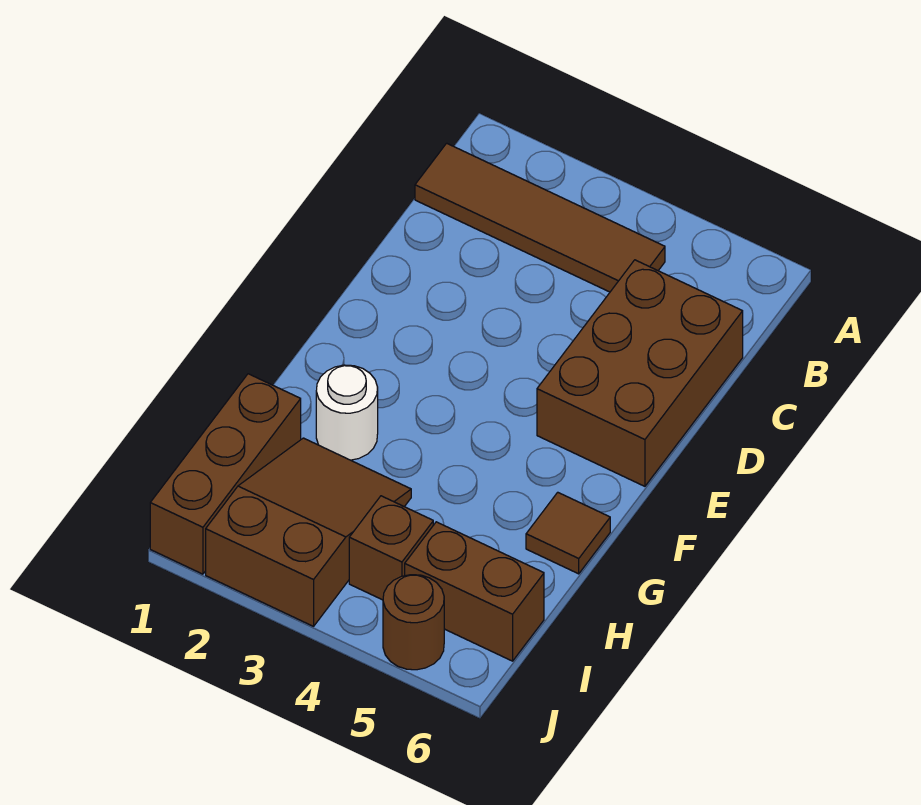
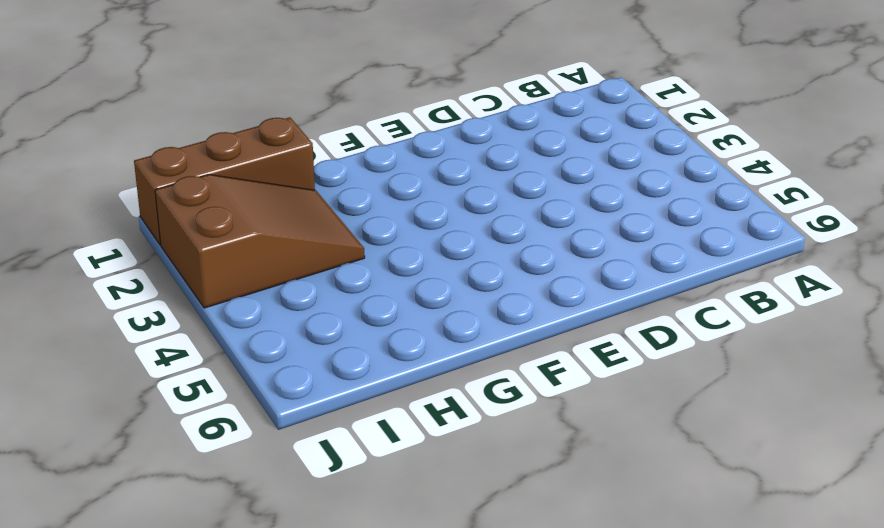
none -> brown 1x4 tile [415,143,665,292]
none -> brown 2x3 brick [537,260,743,486]

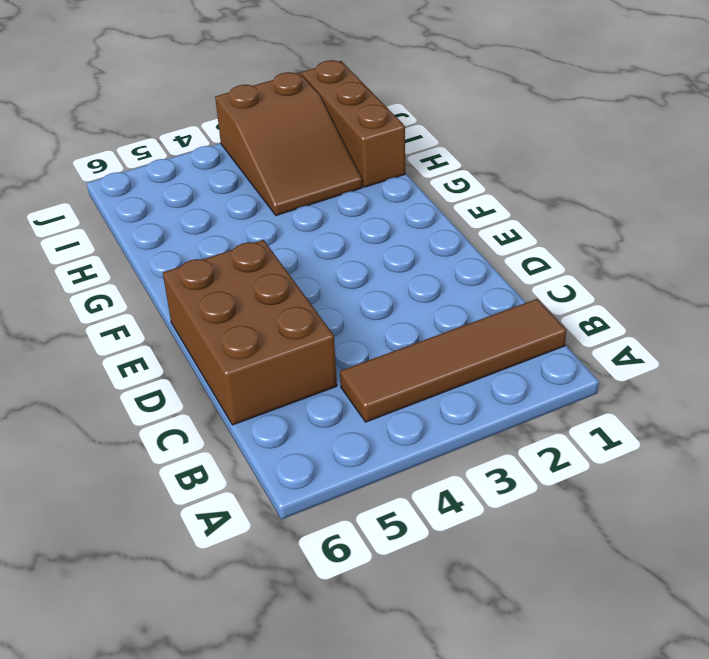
none -> white 1x1 round brick [316,365,378,460]
none -> brown 1x1 tile [526,492,610,574]

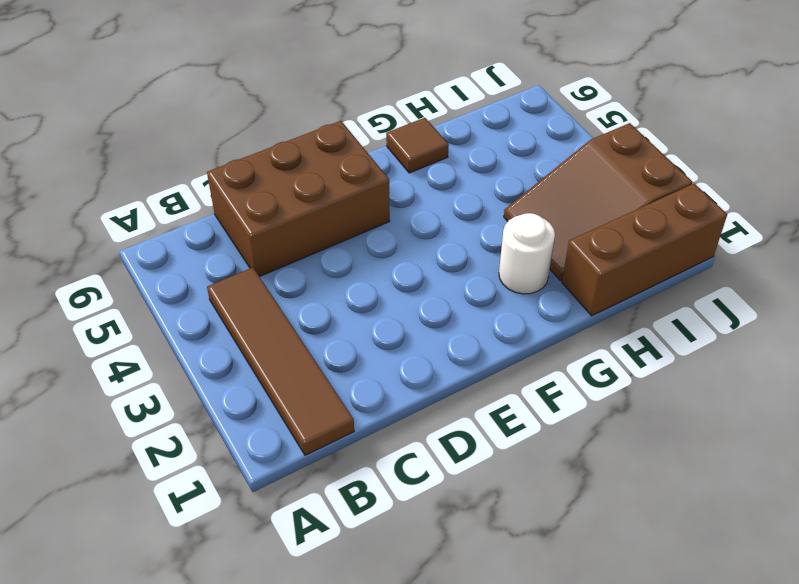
none -> brown 1x1 brick [349,496,433,600]
none -> brown 1x2 brick [405,522,544,661]

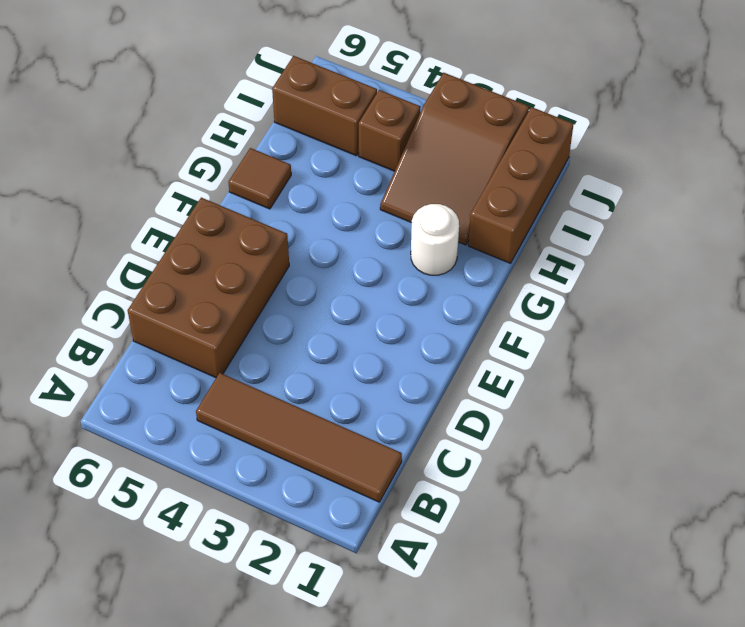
none -> brown 1x1 round brick [383,575,444,670]

